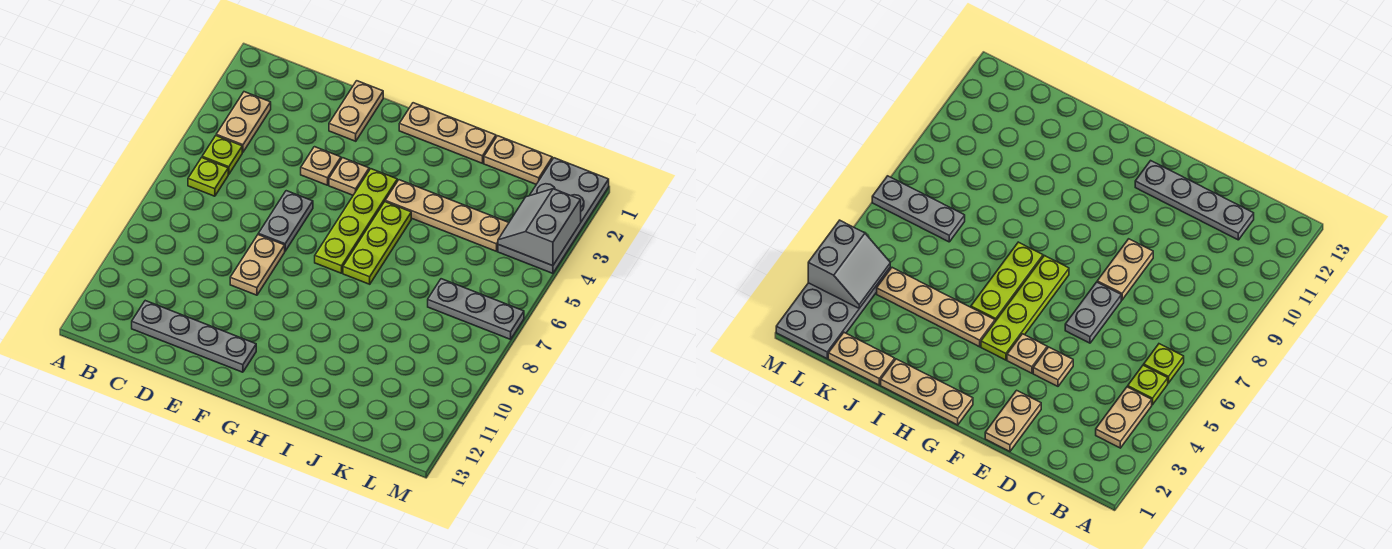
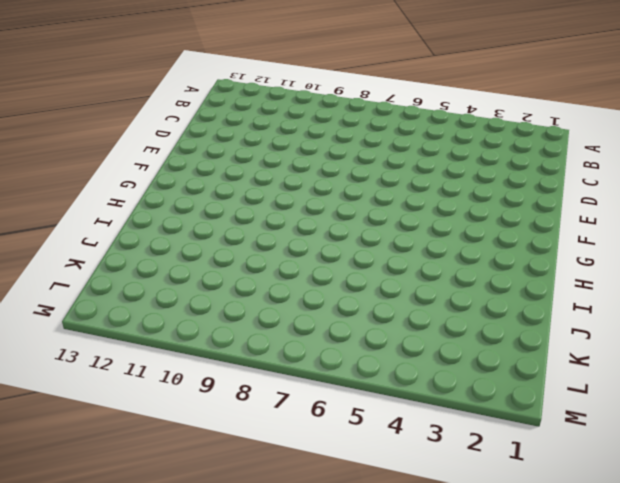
none -> tan 1x2 plate [216,92,271,152]
none -> lime 1x1 plate [202,136,242,174]
none -> lime 1x1 plate [188,158,228,196]

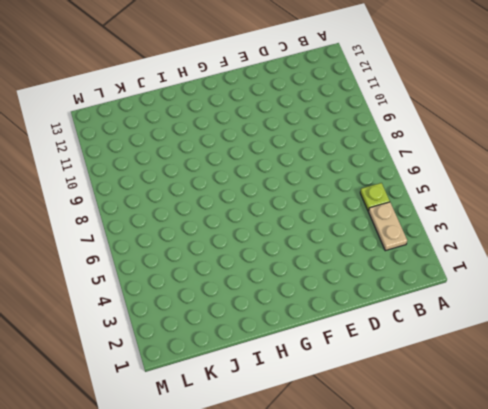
none -> lime 1x1 plate [188,158,228,196]
none -> grey 1x4 plate [132,301,256,372]
none -> tan 1x2 plate [329,81,383,141]

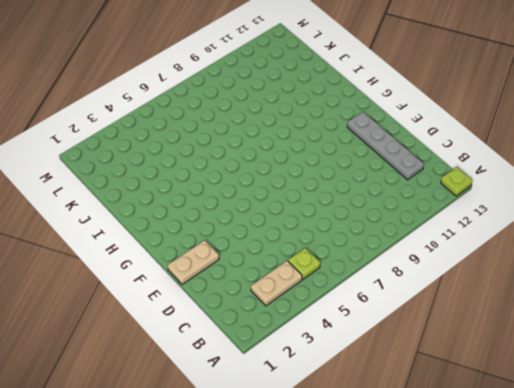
lime 1x1 plate [441,167,472,196] -> lime 1x1 plate moved to [188,158,228,196]
none -> tan 1x1 plate [301,147,341,185]
none -> grey 1x2 plate [258,191,313,251]
none -> tan 1x2 plate [230,235,285,295]

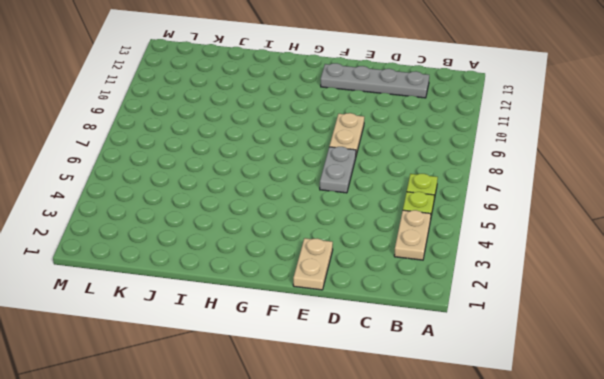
none -> tan 1x1 plate [301,147,341,185]
none -> tan 1x1 plate [329,158,369,195]
none -> tan 1x3 plate [399,103,496,163]

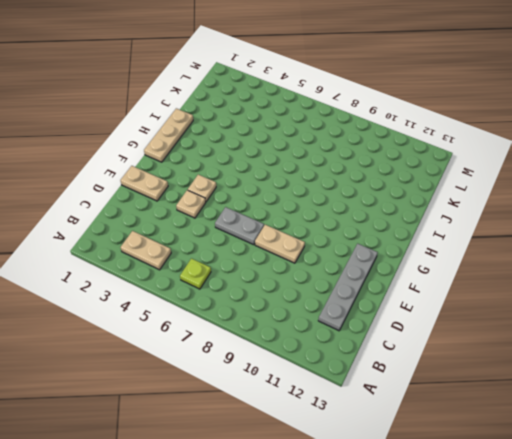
none -> lime 1x1 plate [202,136,242,174]
none -> lime 1x4 plate [315,169,397,273]
none -> tan 1x4 plate [385,180,509,251]

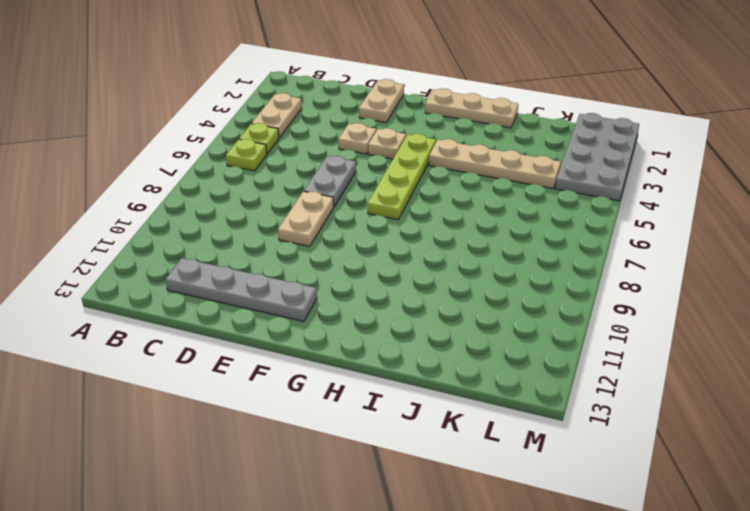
none -> lime 1x3 plate [343,202,411,284]
none -> tan 1x2 plate [484,136,552,184]
none -> grey 1x3 plate [428,279,524,339]

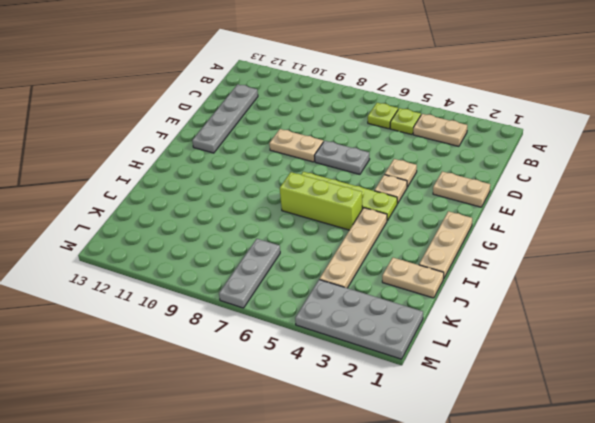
lime 1x3 brick [280,172,362,230] -> lime 1x3 plate [343,202,411,284]
tan 1x2 plate [382,258,444,298] -> tan 1x2 plate turned to [484,136,552,184]
none -> grey 2x2 slope [498,189,581,266]

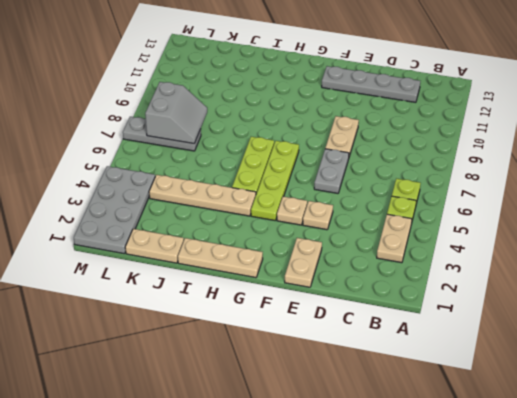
grey 2x2 slope [145,82,207,144] -> grey 2x2 slope moved to [498,189,581,266]

